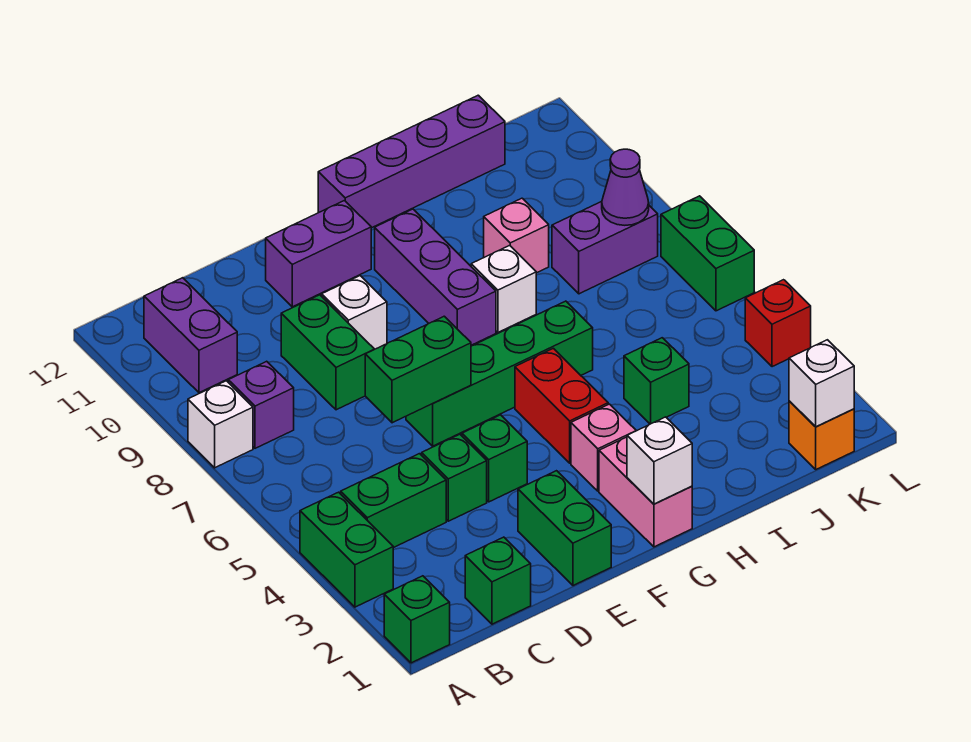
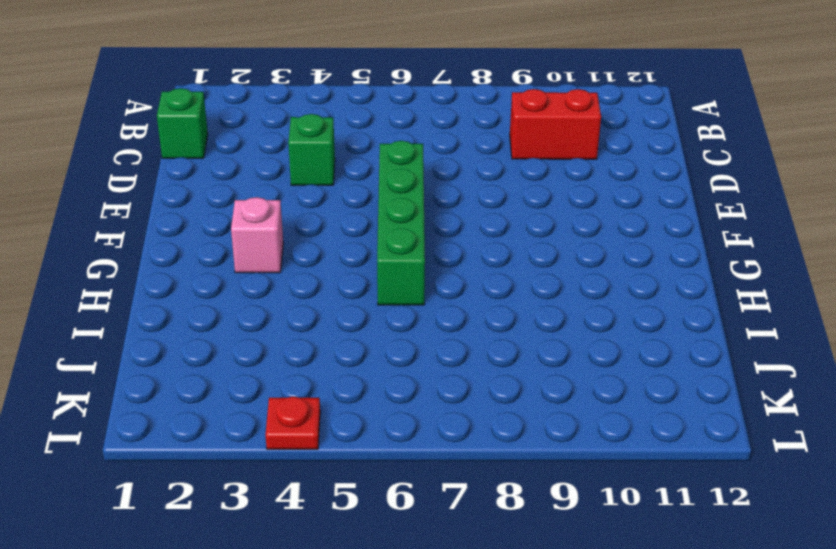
red 1x2 brick [510,89,601,159] -> red 1x2 brick moved to [515,348,608,463]
red 1x1 plate [266,397,320,449] -> red 1x1 brick [745,280,811,367]
none -> green 1x1 brick [384,576,450,663]
none -> green 1x2 brick [300,492,393,607]
none -> white 1x1 brick [188,381,253,468]
none -> green 1x2 brick [341,454,446,548]

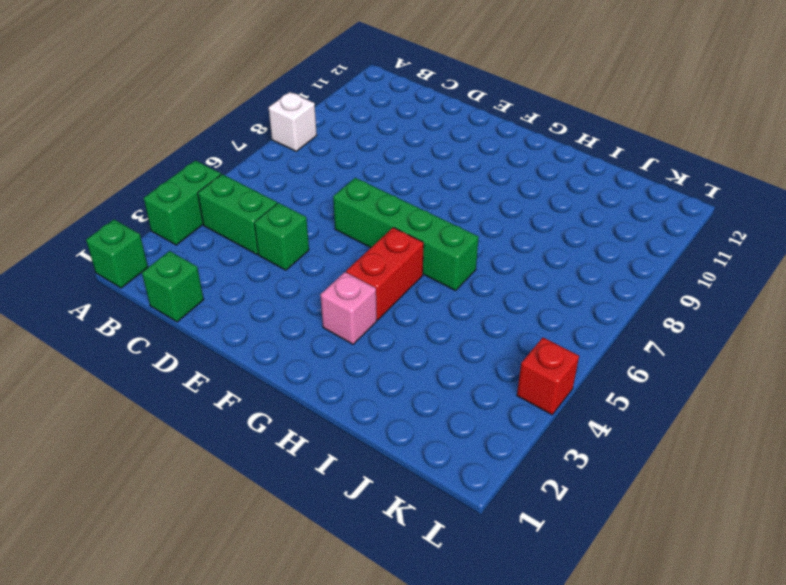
none -> purple 1x1 brick [228,361,294,448]
none -> purple 1x2 brick [144,278,237,393]
none -> green 1x2 brick [281,295,374,410]
none -> green 1x2 brick [518,471,611,586]

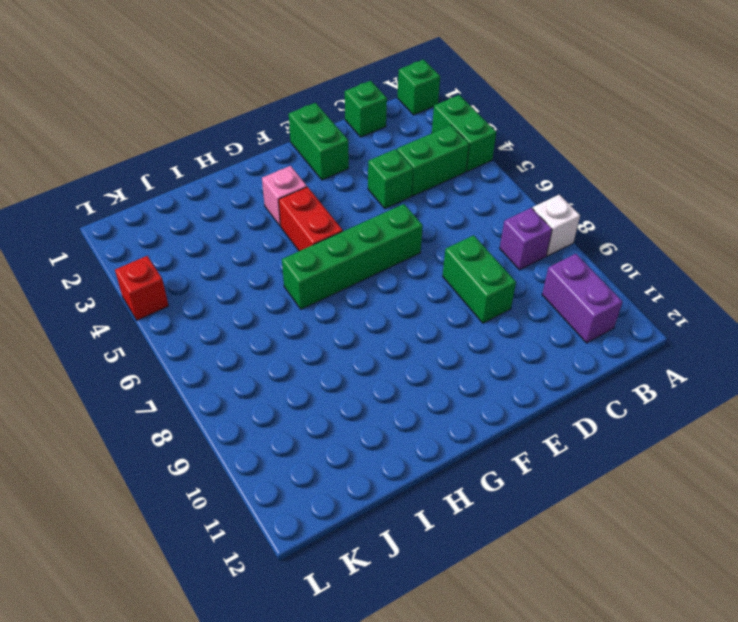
none -> green 1x1 brick [462,415,527,502]
none -> white 1x1 brick [322,276,387,349]
none -> purple 1x2 brick [266,201,371,307]
none -> pink 1x2 brick [599,437,692,547]

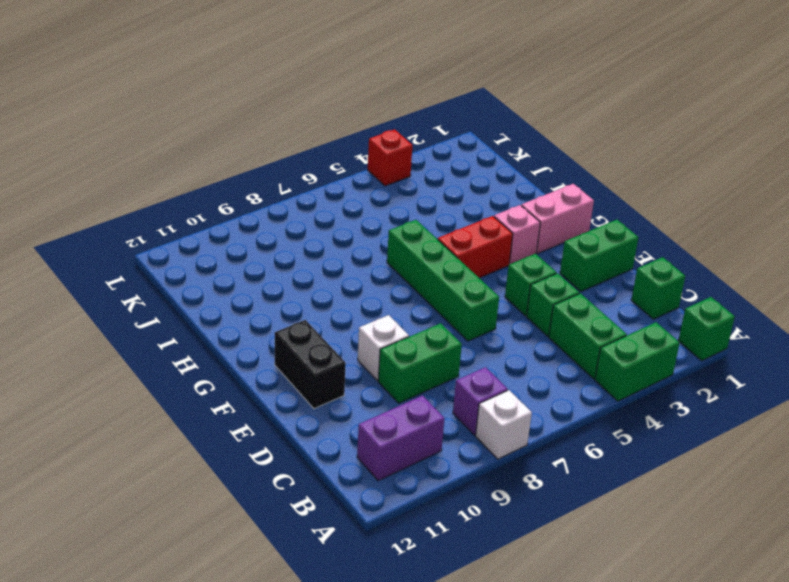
black 1x2 brick [275,320,346,409] -> purple 1x2 brick [266,201,371,307]
none -> purple 1x3 brick [375,209,496,345]
none -> purple 1x4 brick [318,95,505,228]
none -> white 1x1 brick [471,245,536,332]
none -> green 1x1 brick [624,338,689,424]

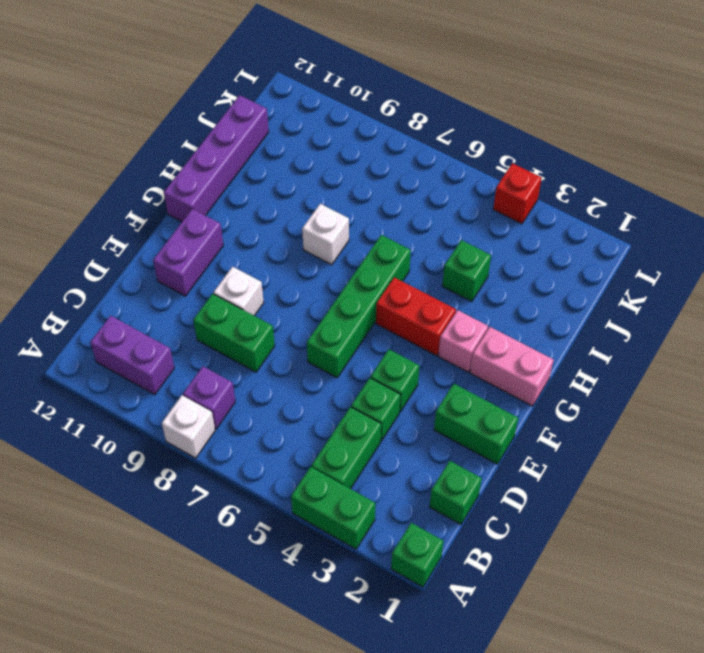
none -> purple 1x3 brick [375,209,496,345]
none -> pink 1x1 brick [484,198,549,273]
none -> purple 1x2 brick [552,201,658,294]
none -> orange 1x1 brick [789,401,854,469]

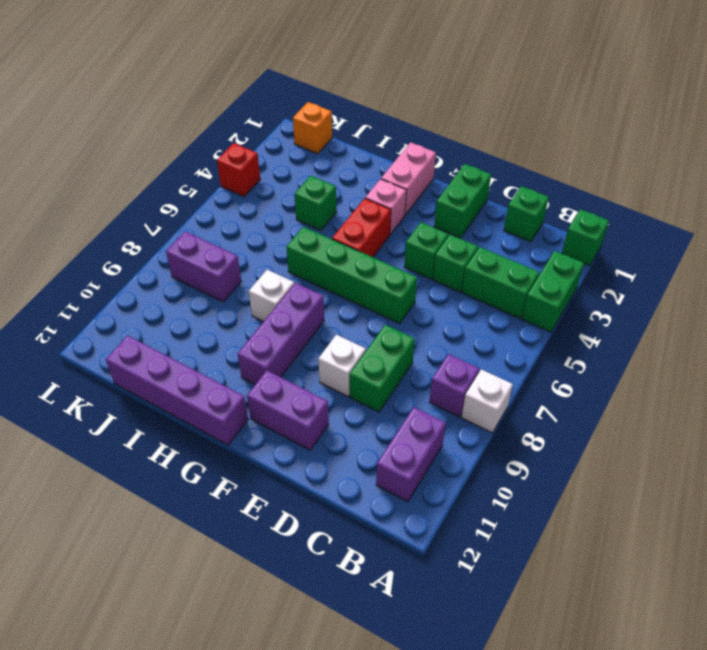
none -> pink 1x1 brick [484,198,549,273]
none -> green 1x2 brick [661,196,754,311]
none -> green 1x2 brick [365,316,471,423]
none -> white 1x1 brick [627,417,692,504]

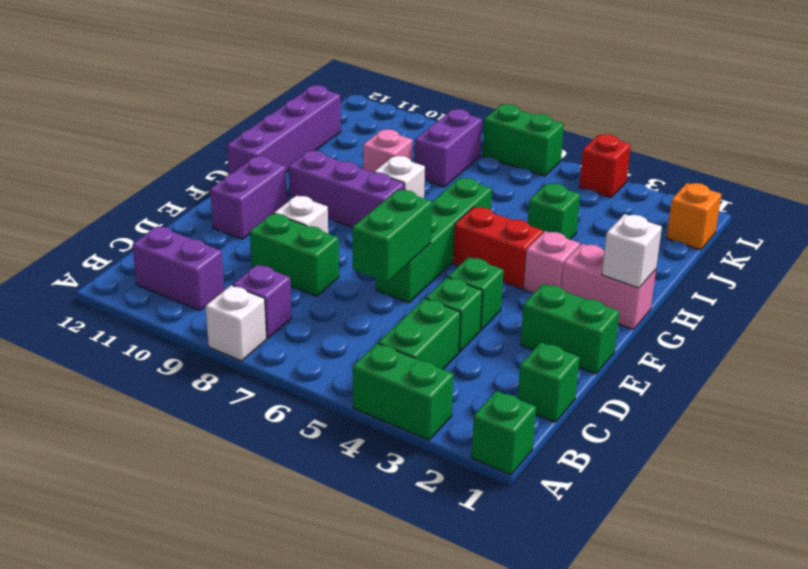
none -> white 1x1 brick [789,340,854,427]
none -> purple 1x1 cone [602,149,649,225]

